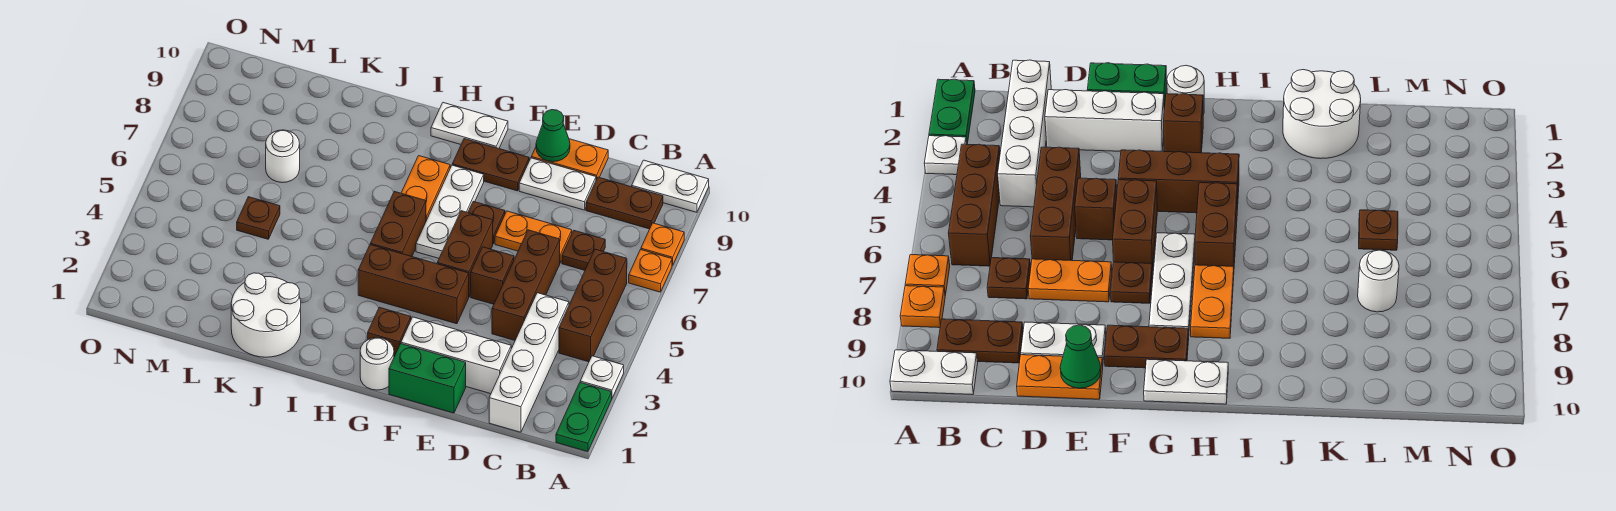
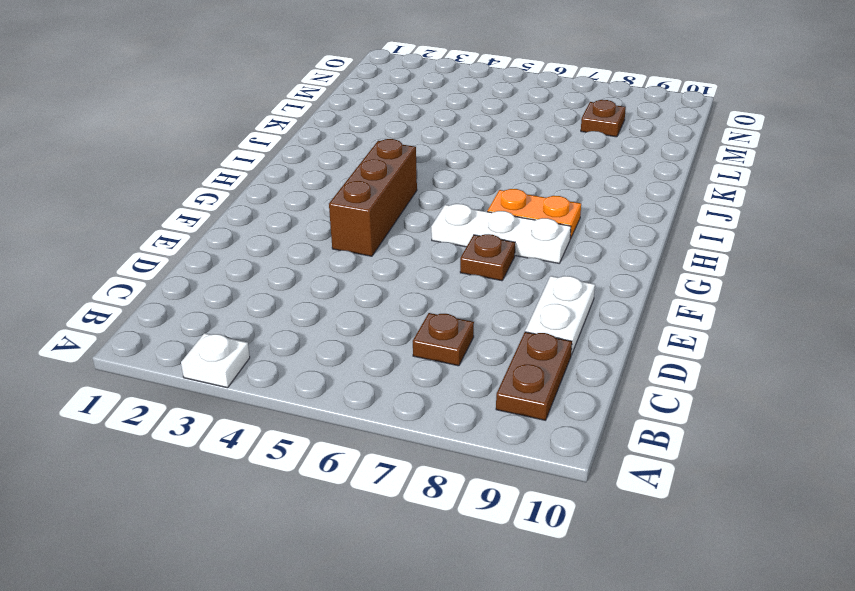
brown 1x1 plate [581,100,626,137] -> brown 1x1 plate moved to [237,197,280,239]
none -> green 1x2 plate [556,383,612,452]
none -> orange 1x1 plate [629,250,672,292]
none -> orange 1x1 plate [641,223,684,266]
none -> white 1x2 plate [632,160,709,212]

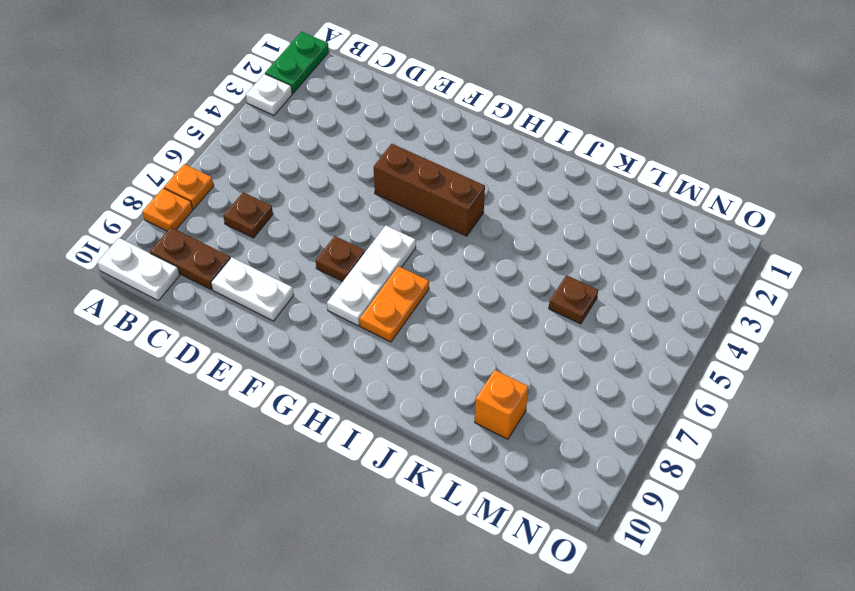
orange 1x1 brick [475,370,529,439] -> none
none -> brown 1x3 brick [559,249,627,362]
none -> white 1x4 brick [489,293,569,432]
none -> white 1x3 brick [401,317,511,394]
none -> brown 1x3 brick [492,230,560,340]

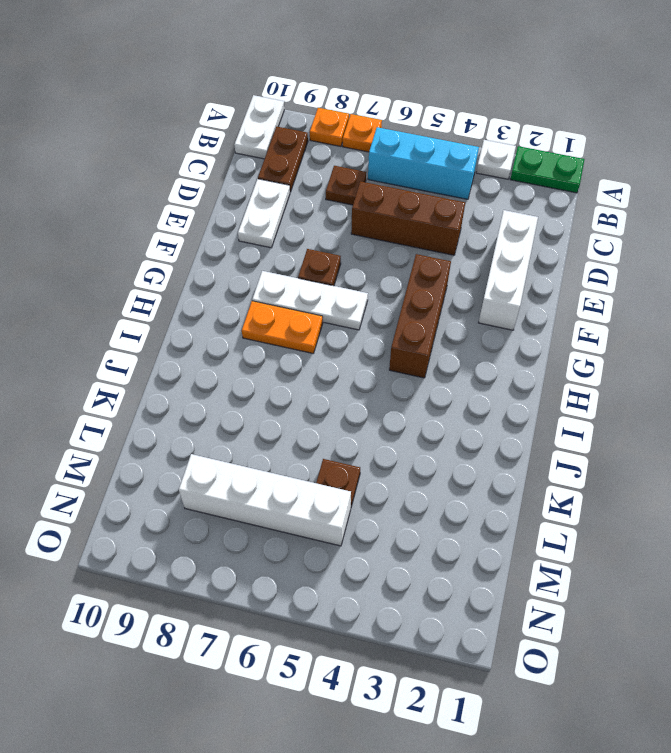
cyan 1x3 brick [368,127,479,199] -> brown 1x3 brick [559,249,627,362]
white 1x4 brick [179,454,351,546] -> white 1x4 brick moved to [489,293,569,432]
none -> orange 1x2 plate [495,211,572,263]
none -> orange 1x2 plate [531,139,608,180]
none -> green 1x2 brick [389,344,466,413]
none -> brown 1x1 brick [471,247,514,304]

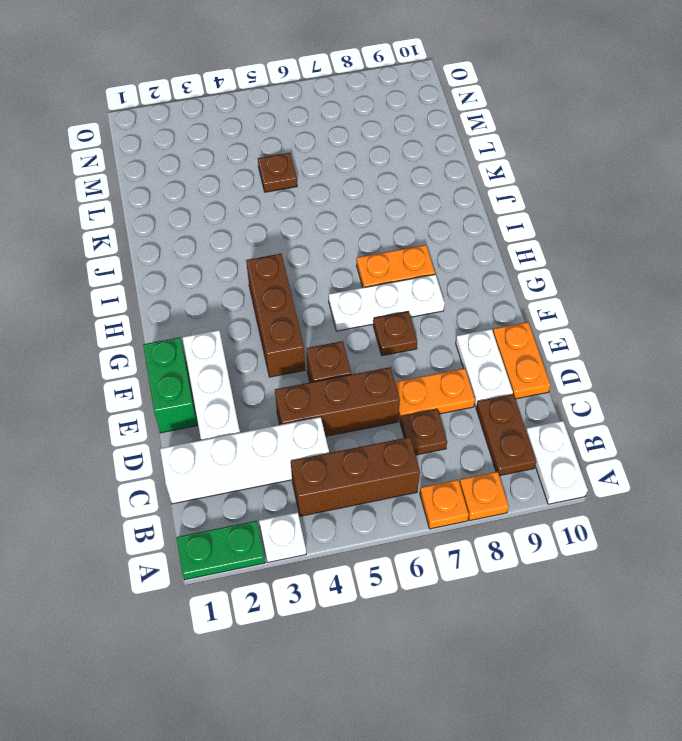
orange 1x2 plate [395,368,475,421] -> orange 1x2 plate turned to [495,211,572,263]
none -> brown 1x2 brick [437,211,493,297]
none -> brown 1x2 plate [452,139,529,191]
none -> white 1x1 round brick [360,338,394,390]
none -> brown 1x1 brick [368,307,411,356]

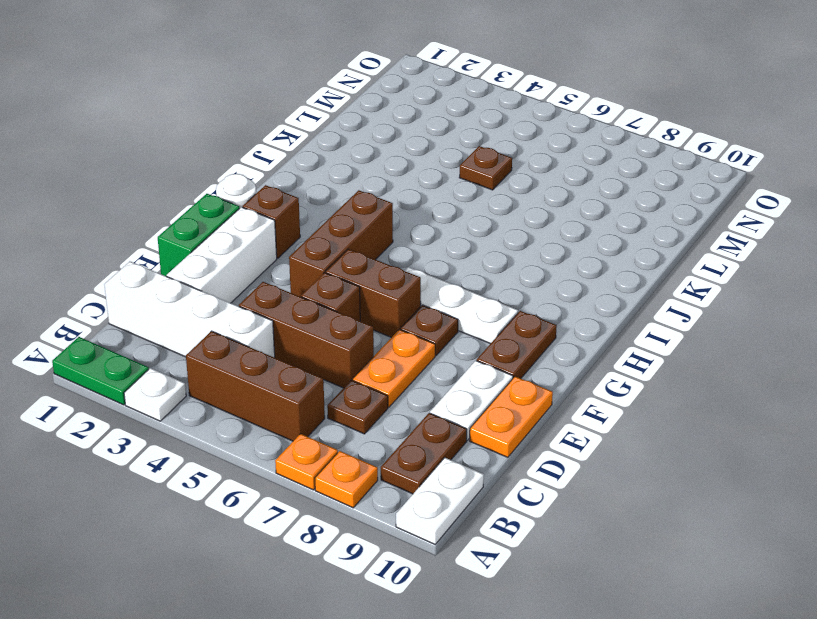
none -> white 1x2 plate [431,103,508,148]
none -> brown 1x2 brick [370,191,426,256]
none -> orange 1x2 plate [401,156,450,221]
none -> white 2x2 round brick [231,273,301,357]

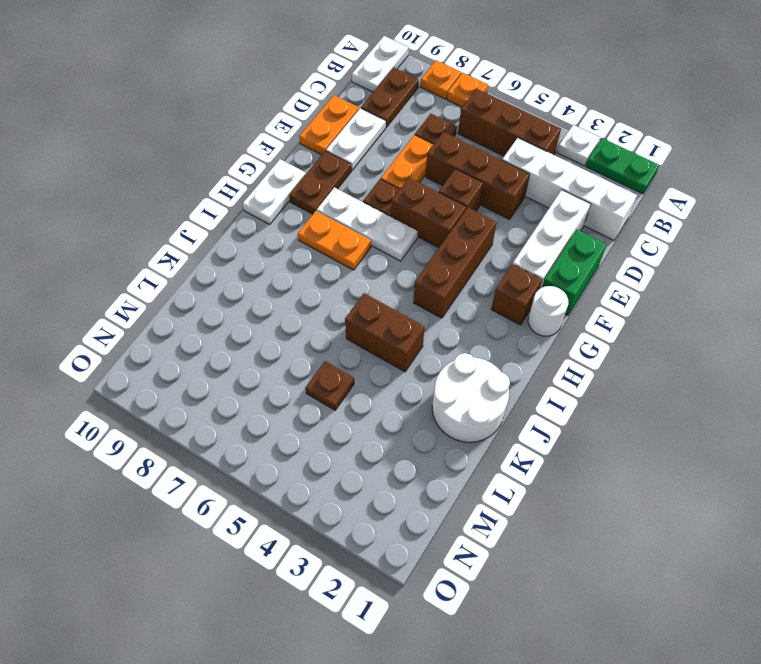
brown 1x2 brick [345,293,425,372] -> brown 1x2 brick moved to [370,191,426,256]
none -> white 1x1 round brick [266,130,300,183]
none -> green 1x1 cone [536,110,570,162]

